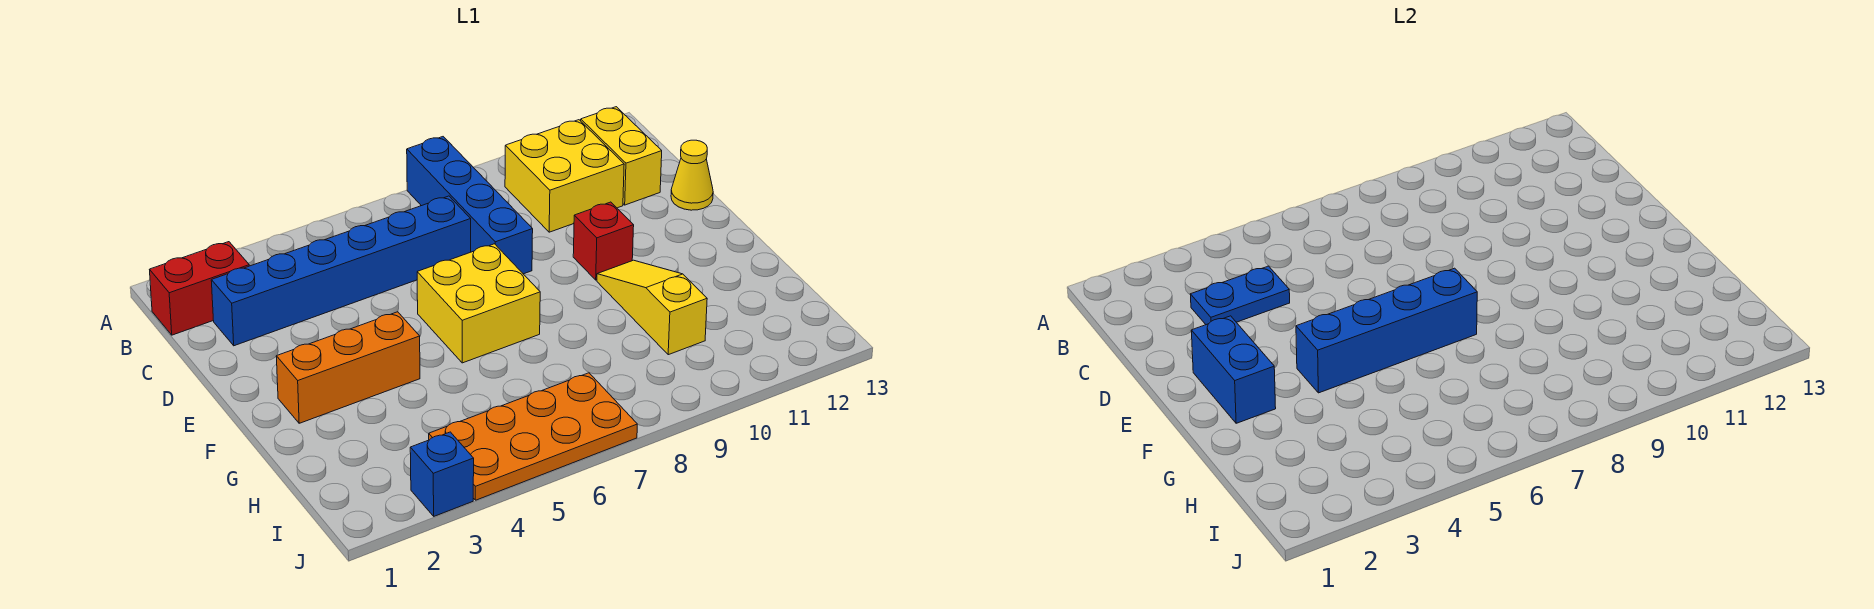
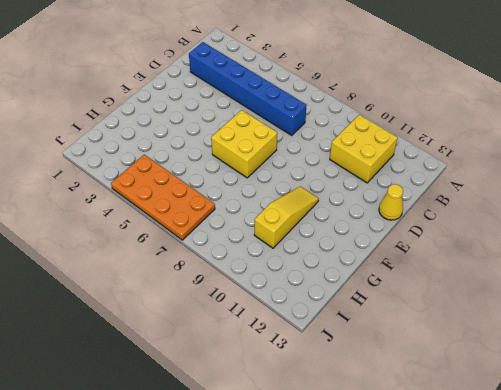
none -> blue 1x4 brick [407,137,533,274]
none -> red 1x2 brick [150,242,249,335]
none -> yellow 1x2 brick [581,107,662,205]

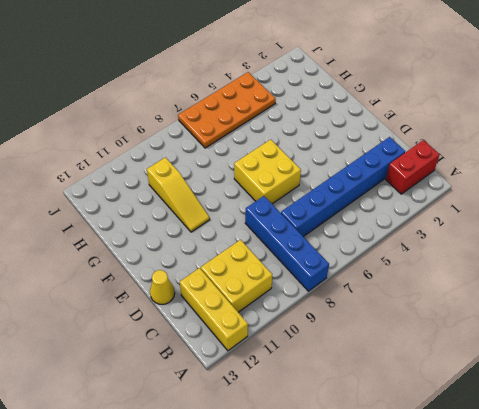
yellow 1x3 brick [180,268,248,351] -> yellow 1x2 brick [581,107,662,205]
none -> red 1x1 brick [573,202,634,280]
none -> orange 1x3 brick [276,312,420,423]
none -> blue 1x1 brick [410,432,474,516]

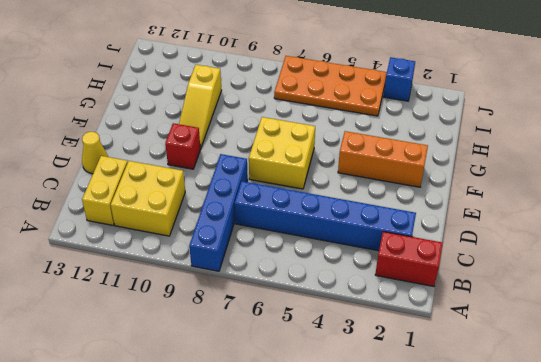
none -> blue 1x2 plate [1190,266,1290,325]
none -> blue 1x2 brick [1191,316,1276,423]
none -> blue 1x4 brick [1296,268,1477,393]

